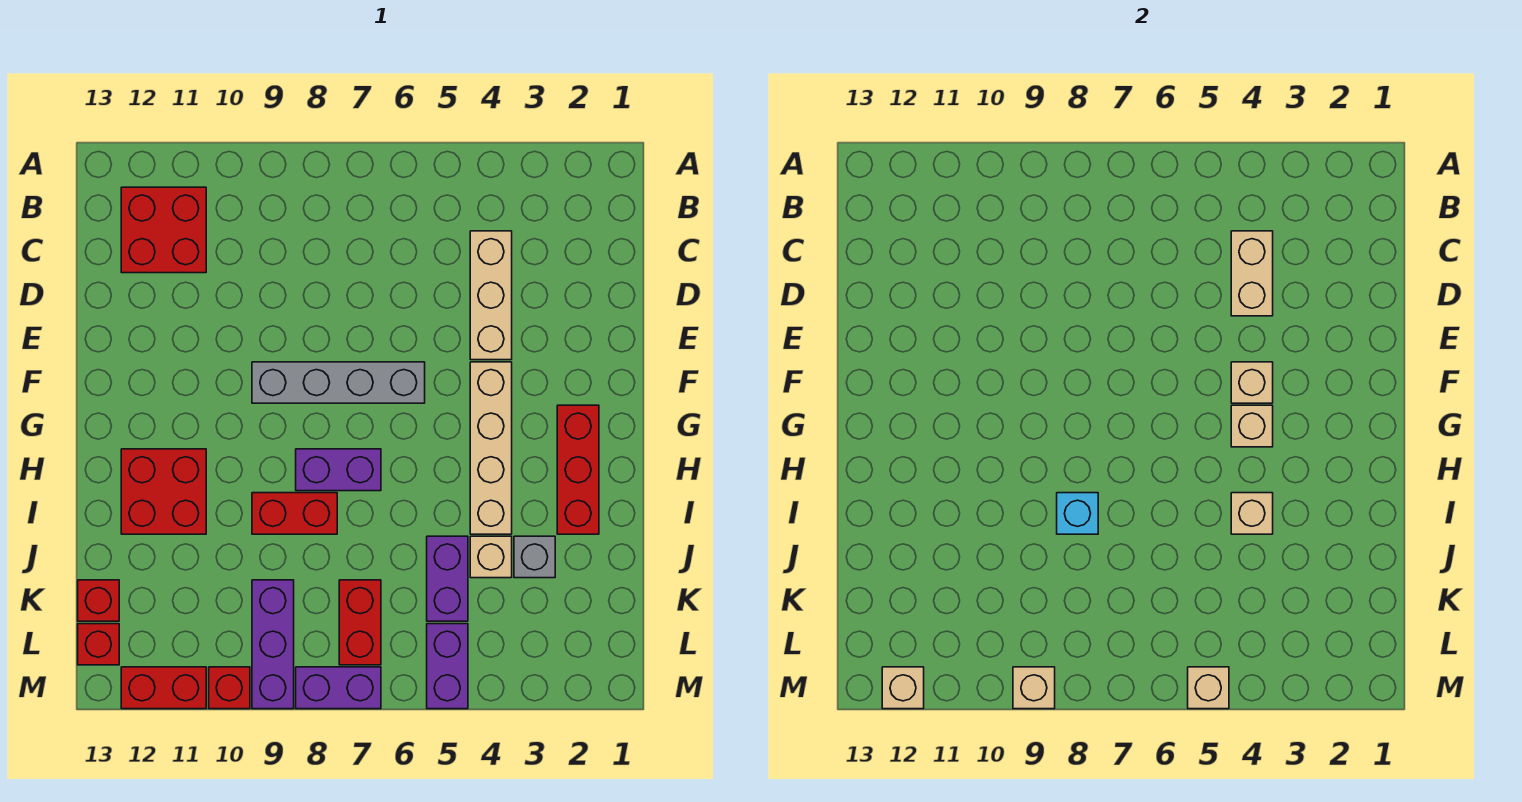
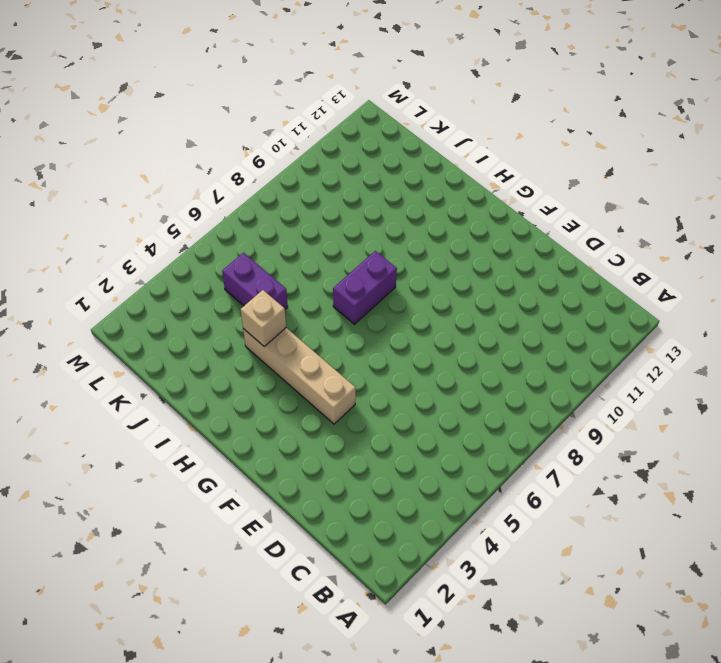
none -> red 2x2 brick [121,187,206,273]
none -> tan 1x3 brick [470,231,512,360]
none -> grey 1x4 brick [252,362,425,403]

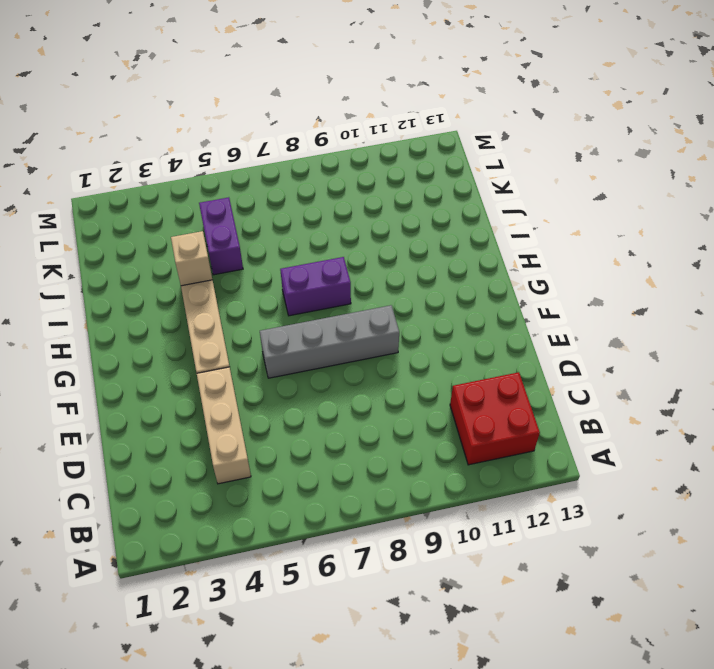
none -> red 1x3 brick [557,405,599,534]
none -> red 2x2 brick [121,449,206,534]
none -> red 1x2 brick [252,493,337,534]

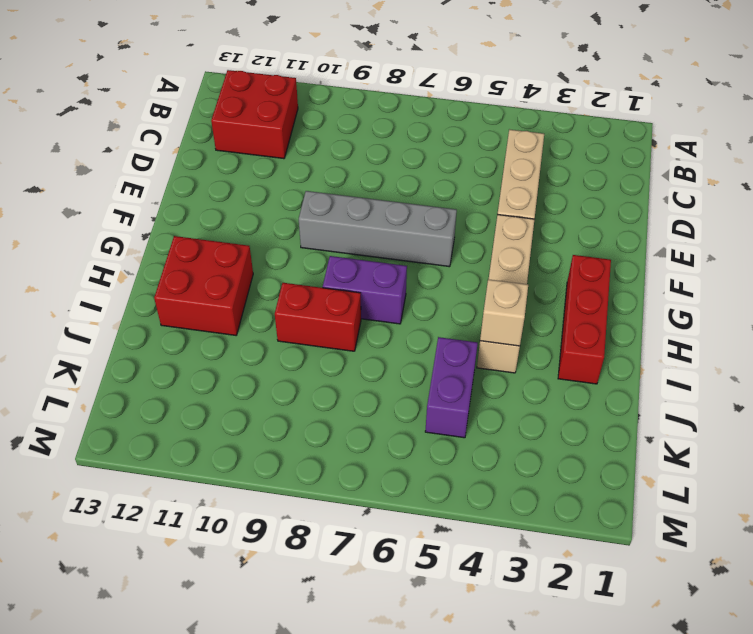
none -> grey 1x1 brick [514,536,555,578]
none -> tan 1x1 brick [470,536,512,578]
none -> red 1x2 brick [339,580,381,665]

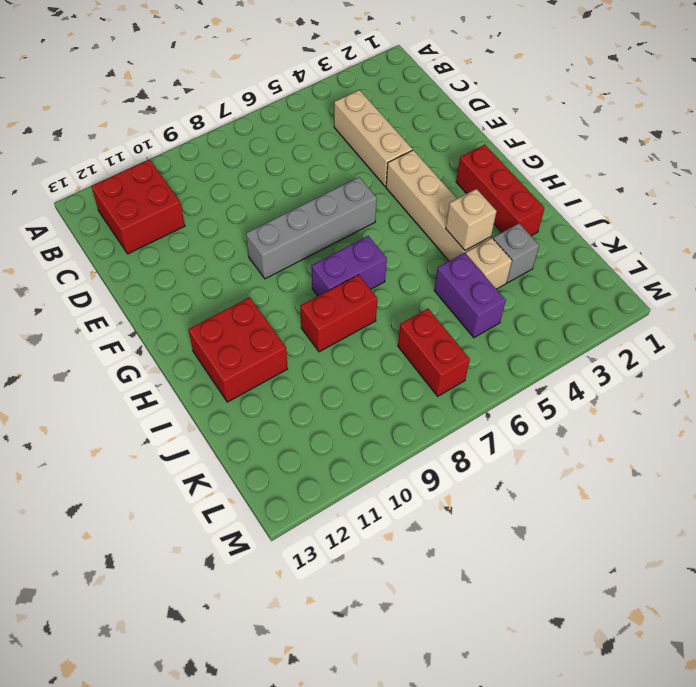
none -> purple 1x3 brick [252,580,294,709]
none -> red 1x1 brick [78,580,119,621]
none -> purple 1x2 brick [427,624,468,709]

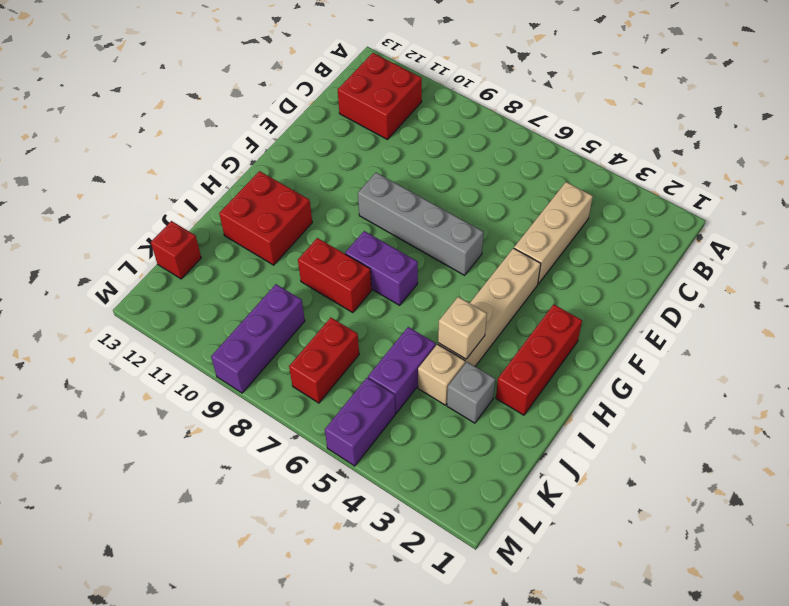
none -> red 1x1 brick [78,624,119,665]
none -> purple 1x2 brick [296,667,381,709]
none -> red 1x1 brick [209,667,250,709]

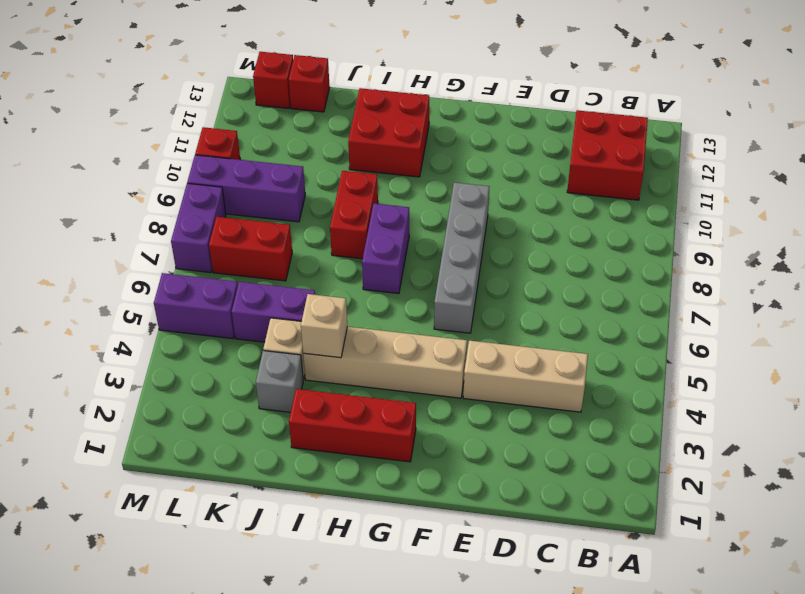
none -> red 1x2 brick [121,667,206,709]
none -> tan 1x2 brick [1231,231,1273,316]
none -> tan 1x1 brick [1231,362,1273,403]

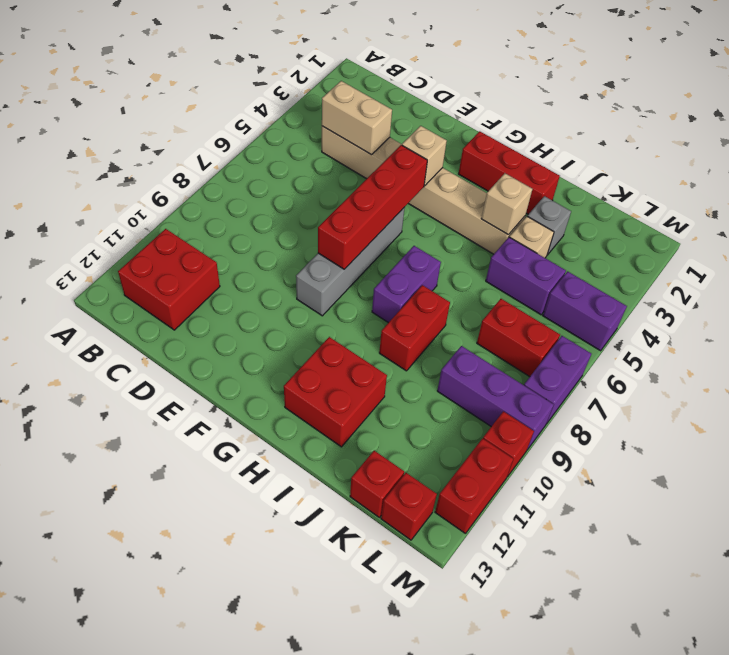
red 1x4 brick [318,145,427,269] -> none
none -> tan 1x1 brick [1231,405,1273,447]
none -> cyan 1x1 brick [1057,493,1098,534]
none -> tan 1x1 brick [1188,667,1229,709]

